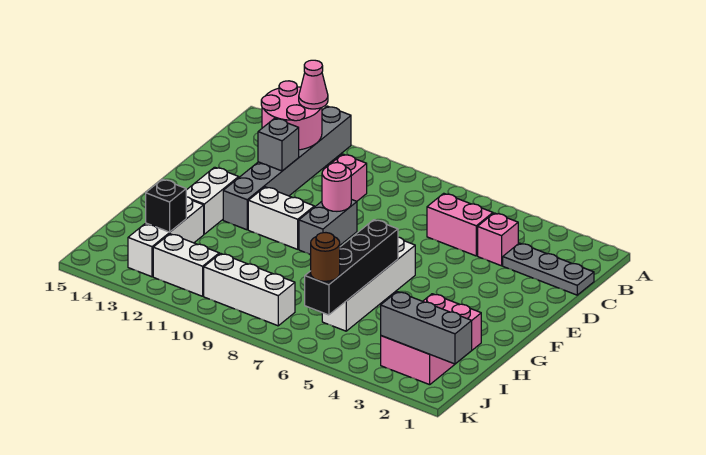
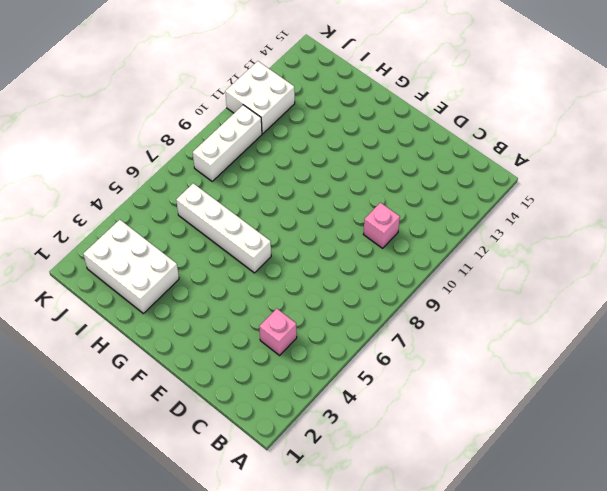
white 2x3 brick [83,220,179,313] -> pink 2x3 brick [381,294,481,385]
white 2x2 brick [225,61,295,134] -> white 1x2 brick [153,234,219,296]
none -> grey 1x6 brick [223,106,351,230]
none -> grey 1x3 plate [503,243,594,295]
none -> pink 1x2 brick [427,193,493,256]

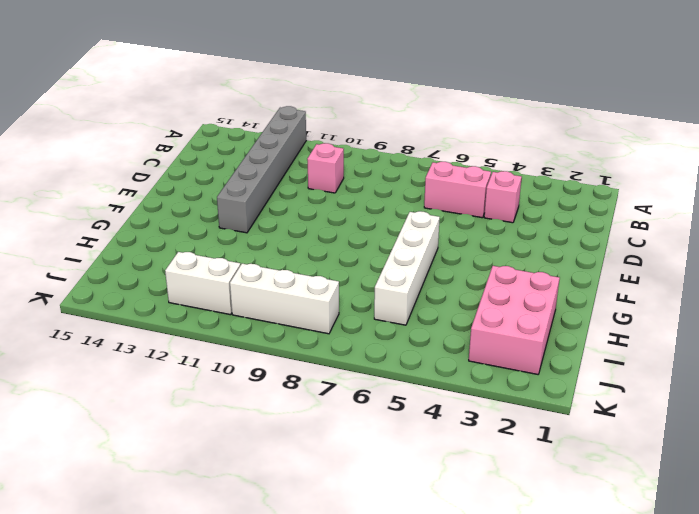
none -> grey 1x3 plate [503,243,594,295]
none -> grey 1x2 brick [299,199,357,255]
none -> white 1x2 brick [248,187,314,249]

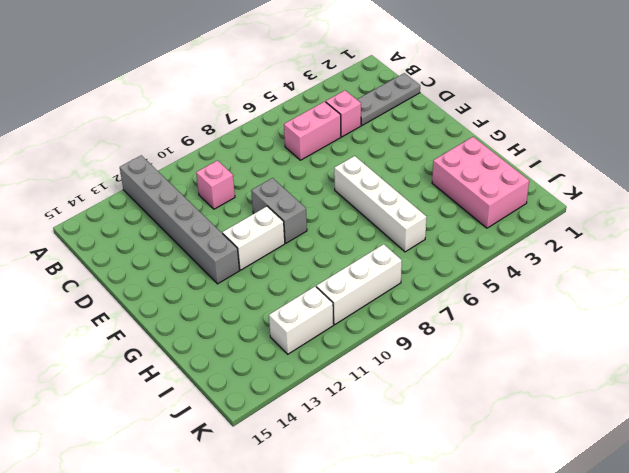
none -> white 1x2 brick [186,167,239,234]
none -> white 1x3 brick [128,197,204,277]
none -> pink 2x2 round brick [261,81,322,150]

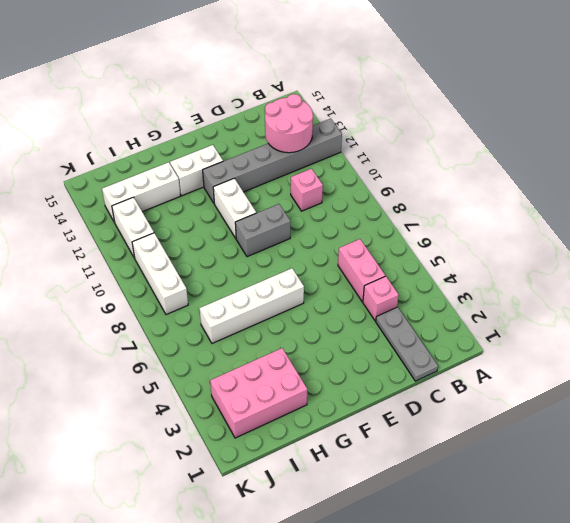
none -> grey 1x1 brick [258,118,299,171]
none -> pink 1x1 round brick [322,163,351,211]
none -> black 1x4 brick [305,220,398,315]

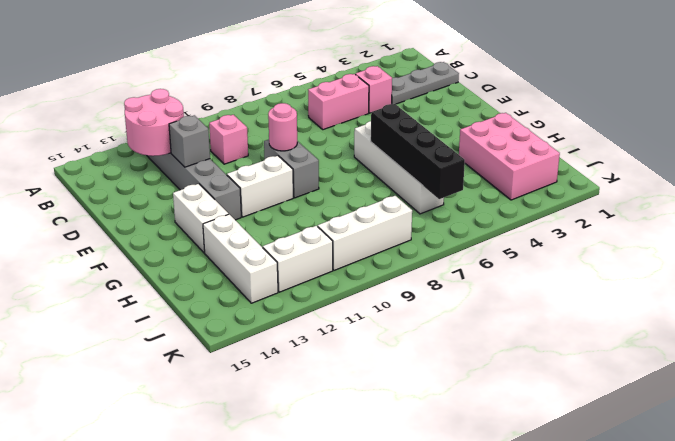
none -> black 1x1 brick [146,179,186,232]
none -> grey 1x3 brick [381,292,472,364]
none -> pink 1x1 cone [299,60,328,109]

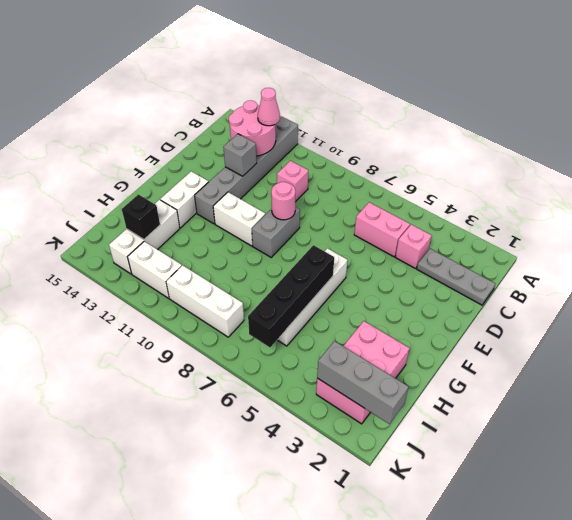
none -> brown 1x1 round brick [311,233,340,281]

